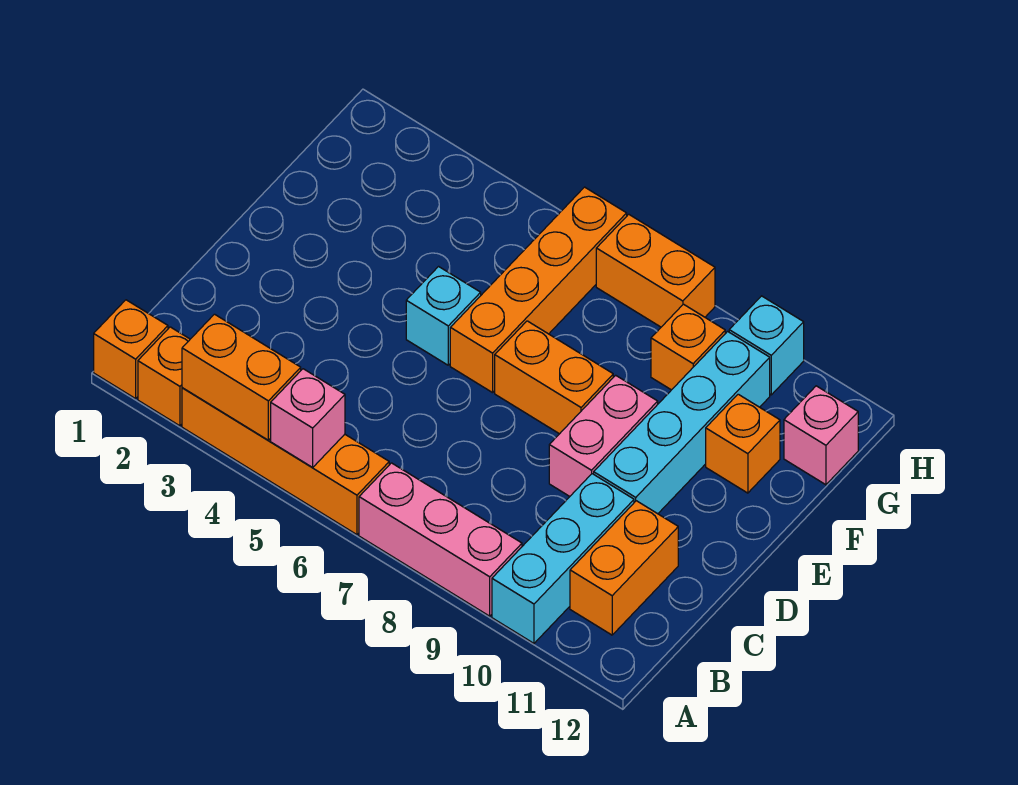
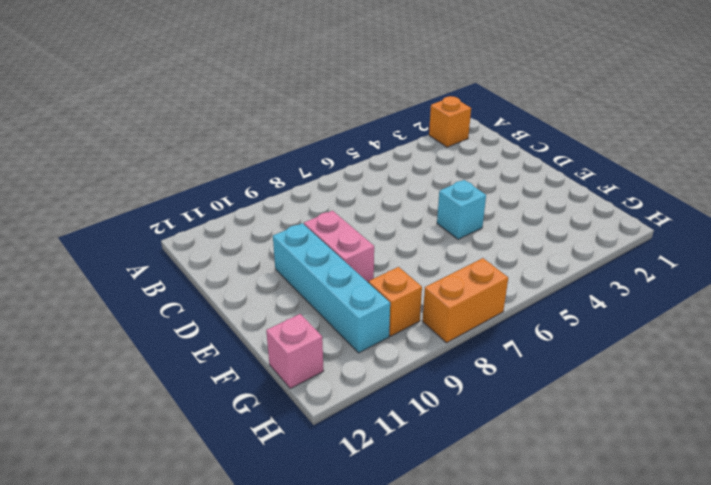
none -> orange 1x1 brick [94,300,168,399]
none -> orange 1x4 brick [182,388,389,535]
none -> pink 1x3 brick [359,463,522,616]

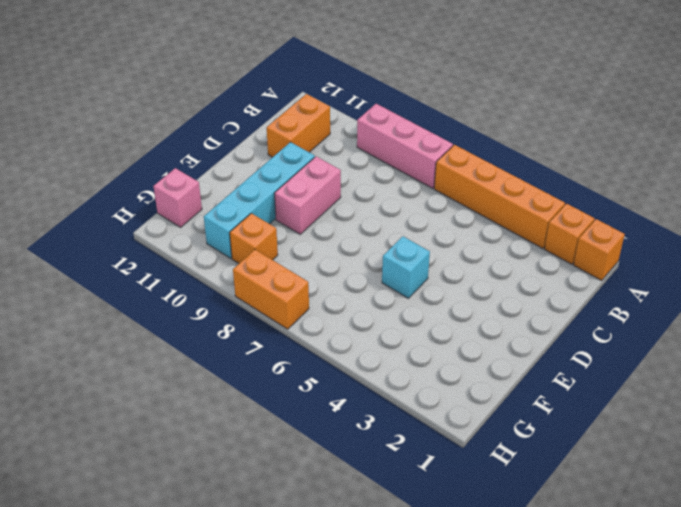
none -> cyan 1x3 brick [492,474,634,643]
none -> orange 1x4 brick [450,187,627,393]
none -> orange 1x2 brick [495,321,613,434]

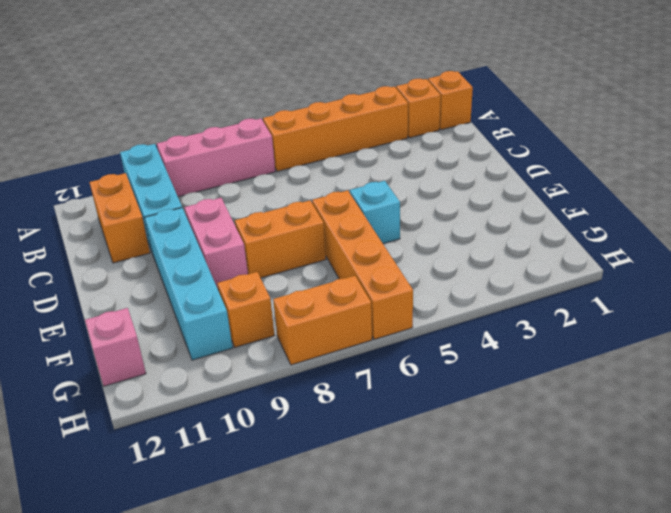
none -> orange 1x1 brick [706,394,780,493]
none -> cyan 1x1 brick [729,296,804,395]
none -> orange 1x2 brick [182,314,301,440]

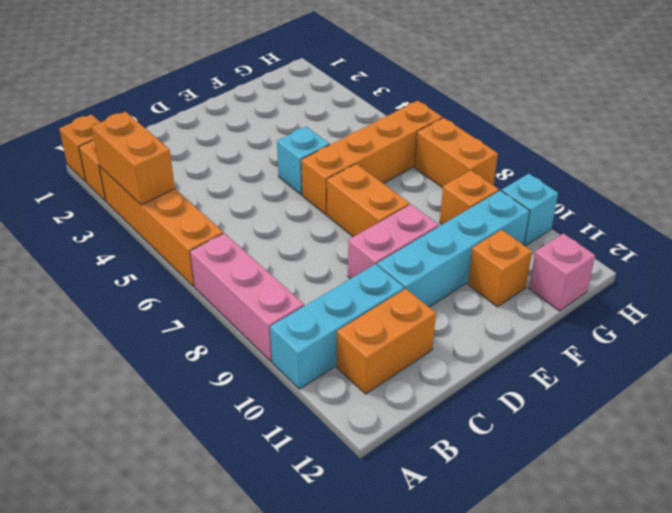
none -> pink 1x1 brick [271,369,345,468]

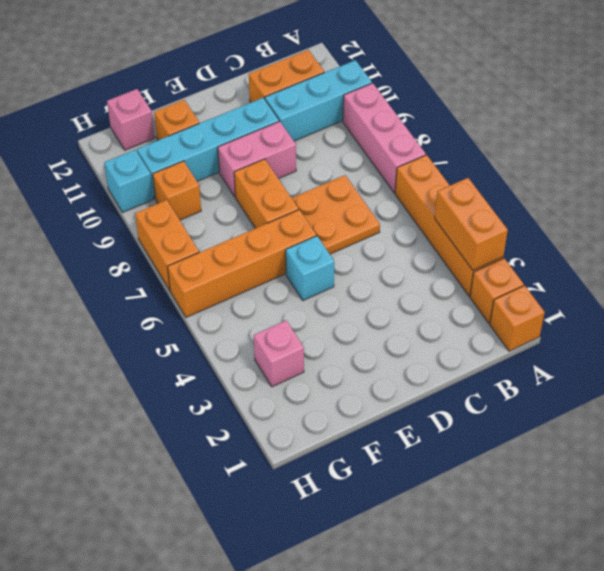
orange 2x2 plate [292,175,380,254] -> none
pink 1x1 brick [254,321,304,387] -> pink 1x1 brick moved to [271,369,345,468]

